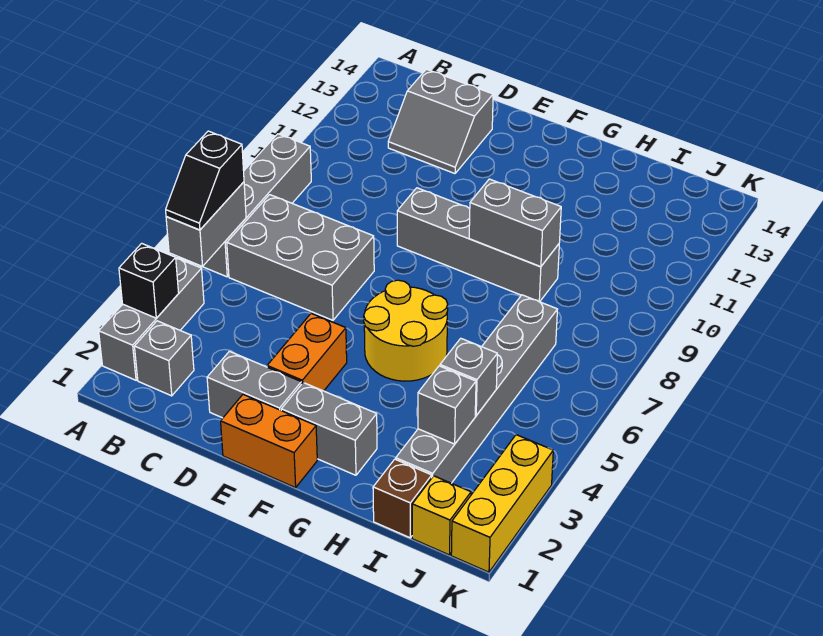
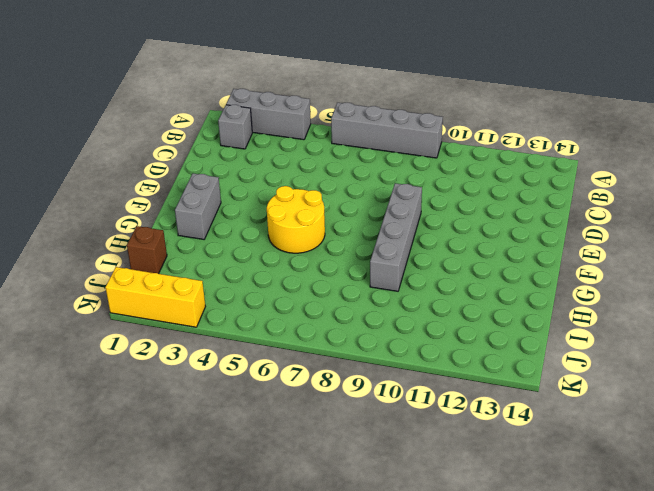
none -> grey 2x3 brick [227,195,374,320]
none -> grey 2x2 slope [388,69,493,174]
none -> grey 1x2 brick [207,351,301,418]

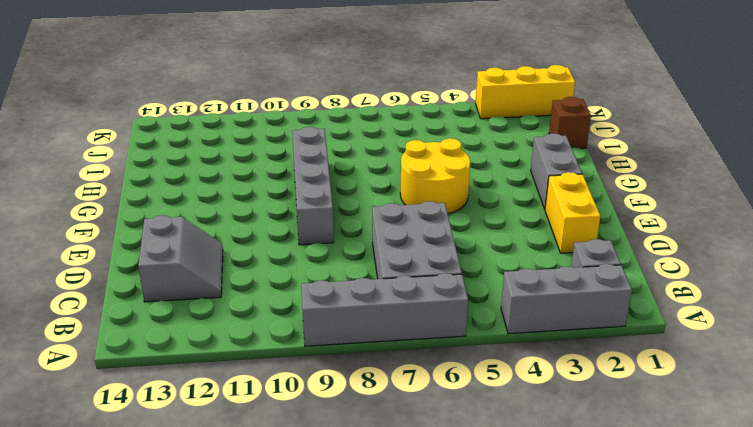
yellow 1x2 brick [545,172,600,253] -> grey 1x2 brick [207,351,301,418]
none -> orange 1x2 brick [221,394,317,488]
none -> orange 1x2 brick [267,313,347,391]
none -> grey 1x6 brick [396,295,558,483]

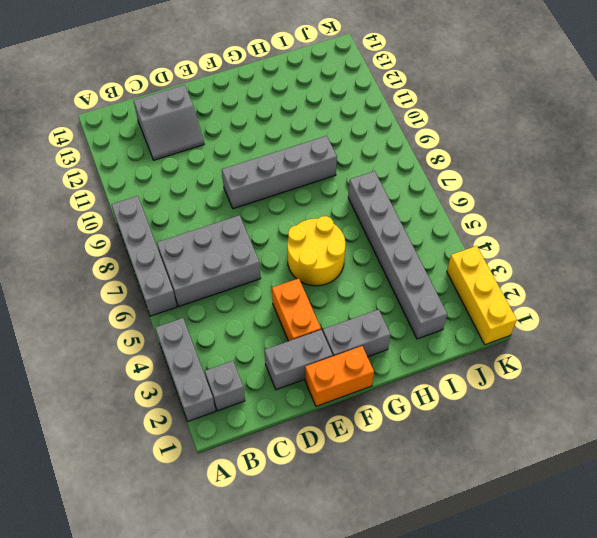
none -> brown 1x1 brick [373,459,432,538]
none -> yellow 1x1 brick [412,476,471,555]
none -> black 1x1 brick [119,243,179,318]

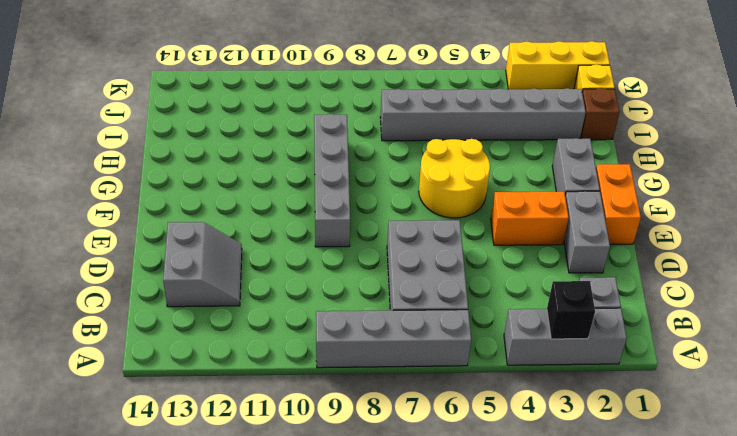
none -> grey 1x2 brick [166,182,246,267]
none -> grey 1x2 brick [469,179,561,267]
none -> grey 1x1 brick [418,366,476,444]

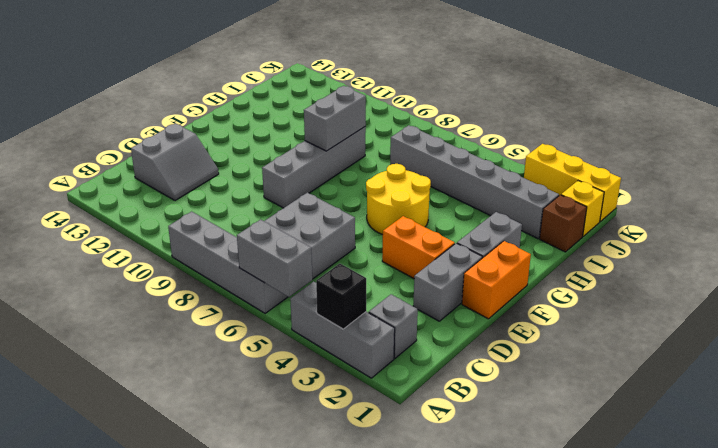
none -> grey 1x1 brick [418,366,476,444]
none -> grey 1x1 brick [440,338,497,416]
none -> black 1x2 slope [166,131,244,230]

